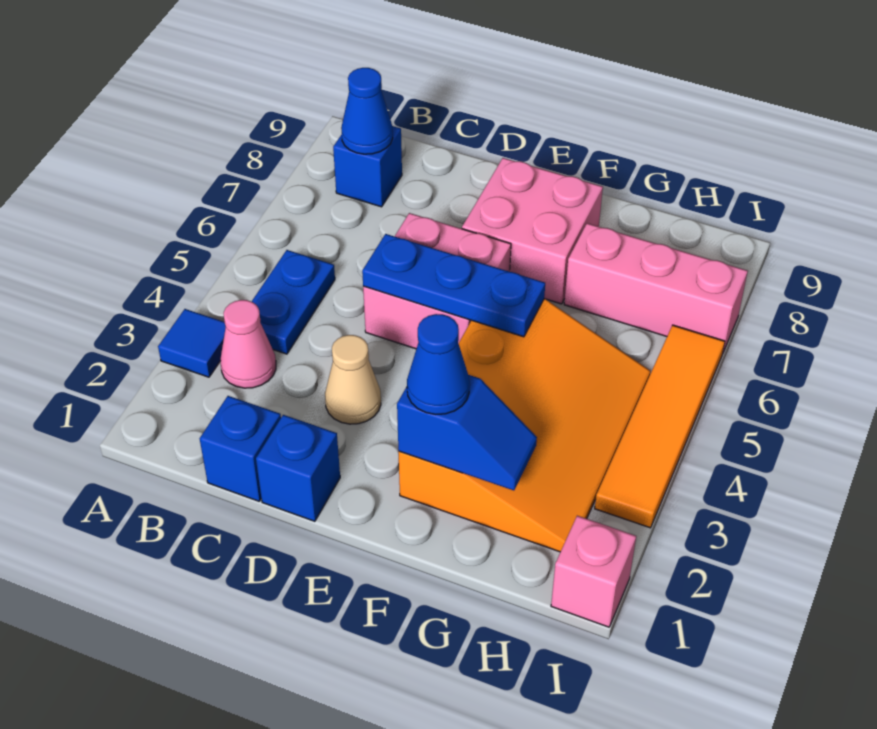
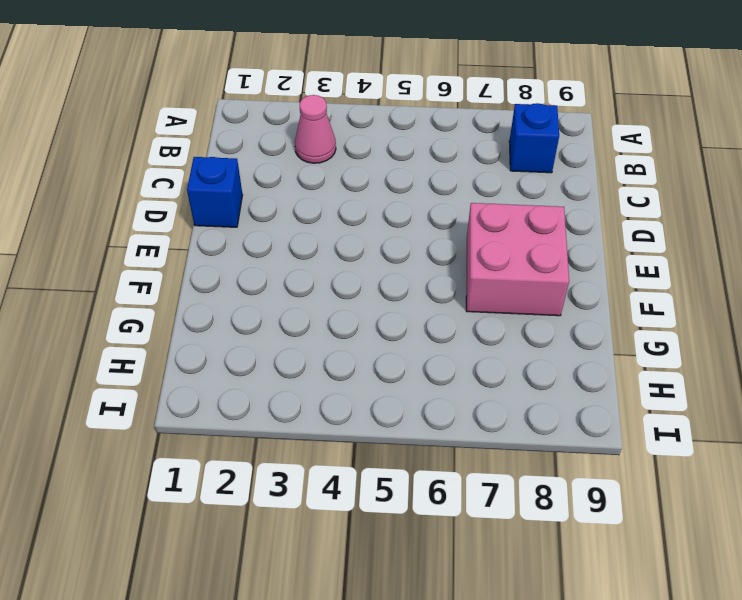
none -> blue 1x1 tile [158,309,226,377]
none -> blue 1x2 plate [252,250,335,354]
none -> blue 1x1 brick [200,396,281,501]

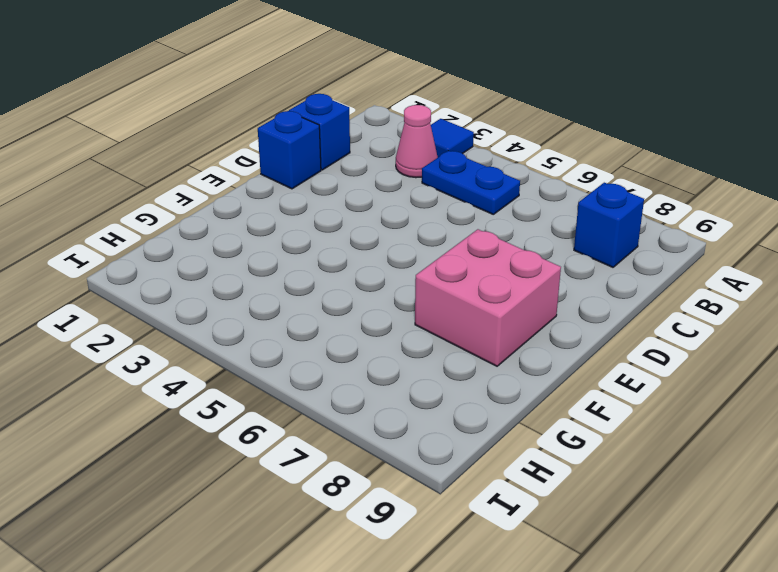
none -> tan 1x1 cone [325,335,381,424]
none -> pink 2x2 brick [363,213,511,349]
none -> orange 3x4 slope [399,299,651,552]

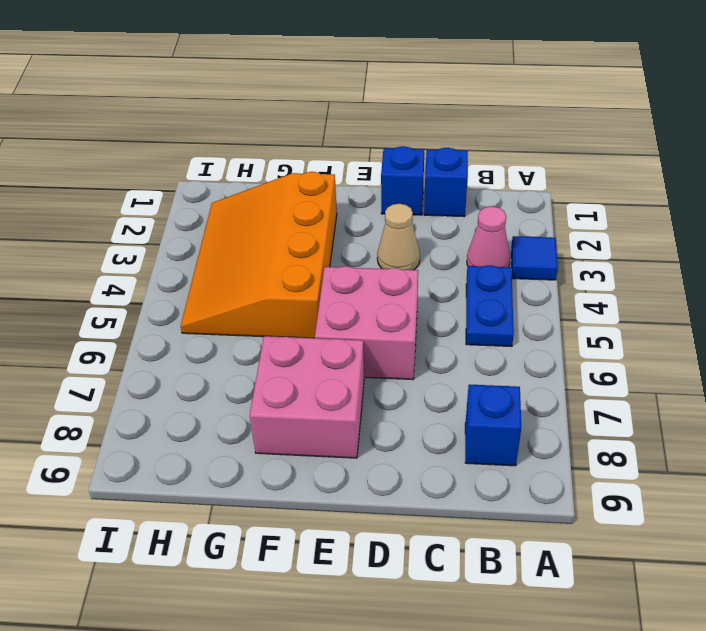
none -> pink 1x3 brick [564,223,748,352]
none -> pink 1x1 brick [551,516,636,627]
none -> orange 1x4 tile [595,325,725,528]

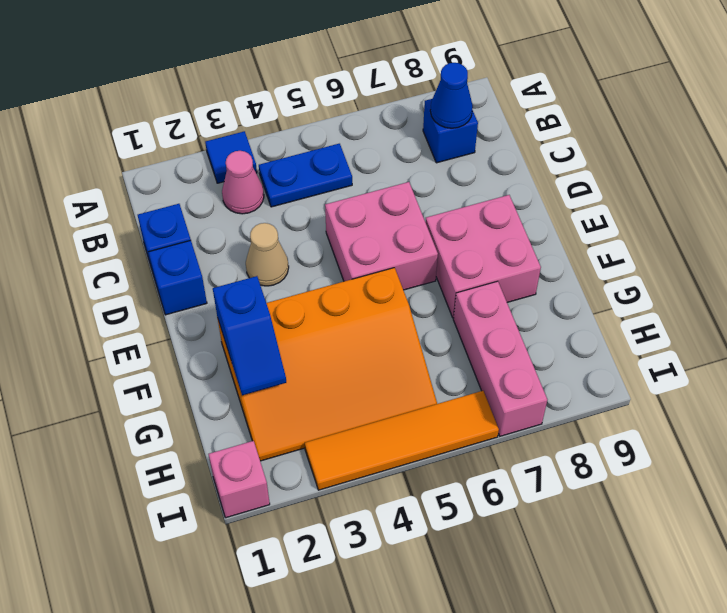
none -> blue 1x3 plate [362,234,545,337]
none -> blue 1x1 cone [407,314,470,414]

